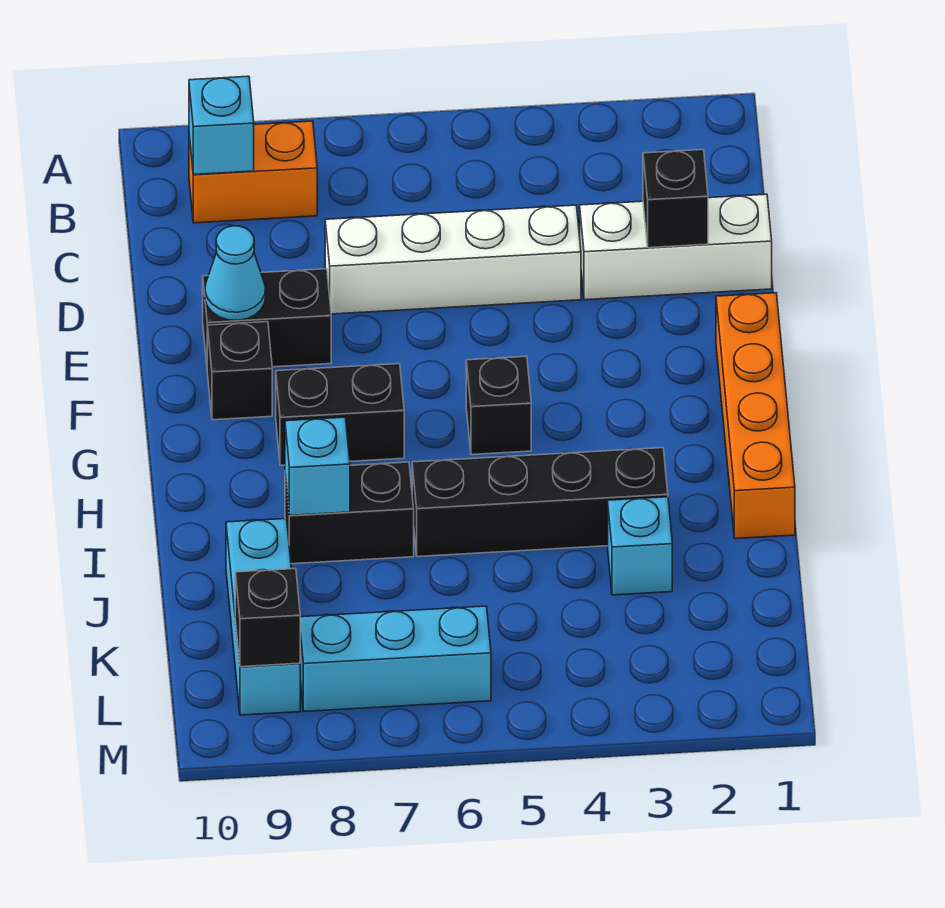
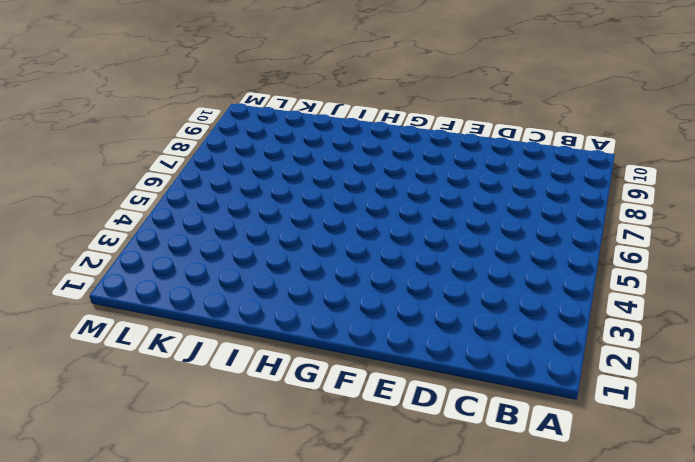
none -> orange 1x2 brick [189,121,317,223]
none -> white 1x3 brick [580,194,772,300]
none -> white 1x4 brick [325,205,581,314]

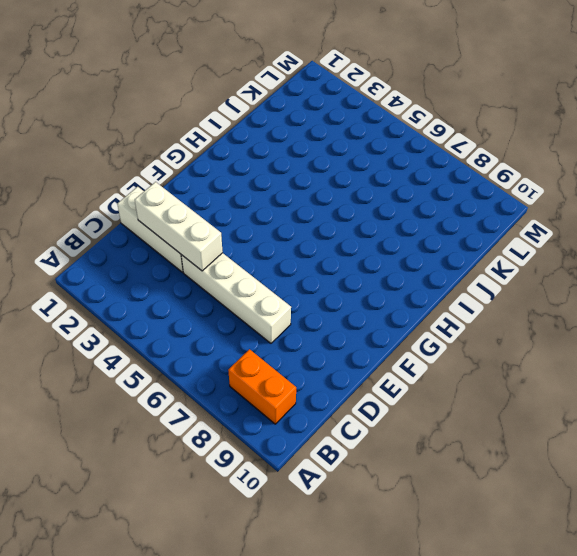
white 1x3 brick [135,182,223,271] -> black 1x1 brick [643,150,708,248]
none -> black 1x2 brick [203,269,331,367]
none -> orange 1x4 brick [716,293,795,539]
none -> black 1x1 brick [207,322,272,420]

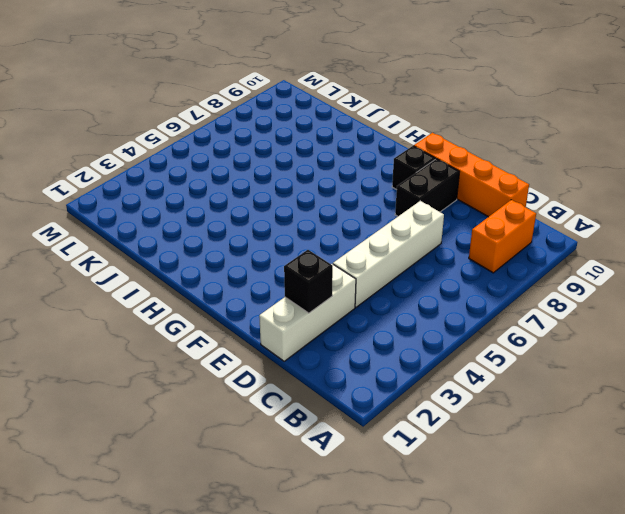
orange 1x4 brick [414,133,529,217] -> orange 1x4 brick moved to [716,293,795,539]
none -> black 1x1 brick [466,356,531,455]
none -> black 1x2 brick [276,364,404,465]
none -> black 1x4 brick [412,448,668,557]

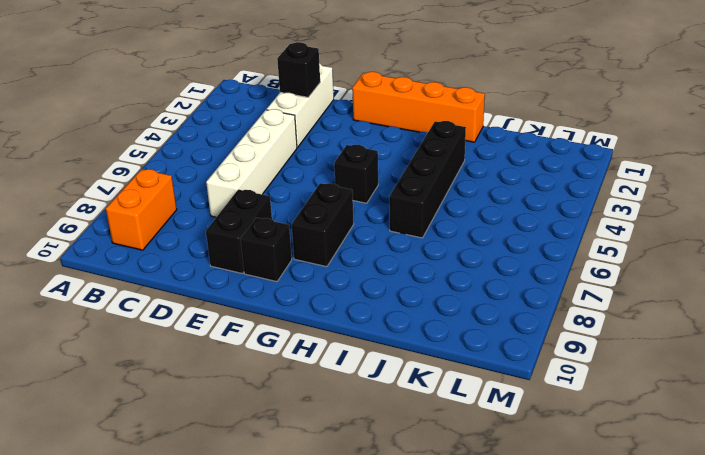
none -> black 1x2 brick [285,462,414,564]
none -> cyan 1x1 brick [608,497,672,595]
none -> cyan 1x3 brick [226,519,300,715]

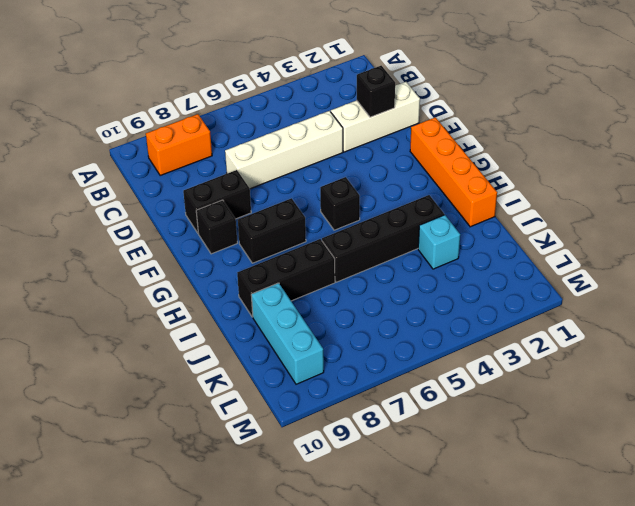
black 1x3 brick [237,239,335,317] -> black 1x2 brick [285,462,414,564]
none -> cyan 1x3 brick [300,606,491,711]
none -> cyan 1x1 brick [189,76,254,175]
none -> cyan 1x1 cone [205,226,266,320]

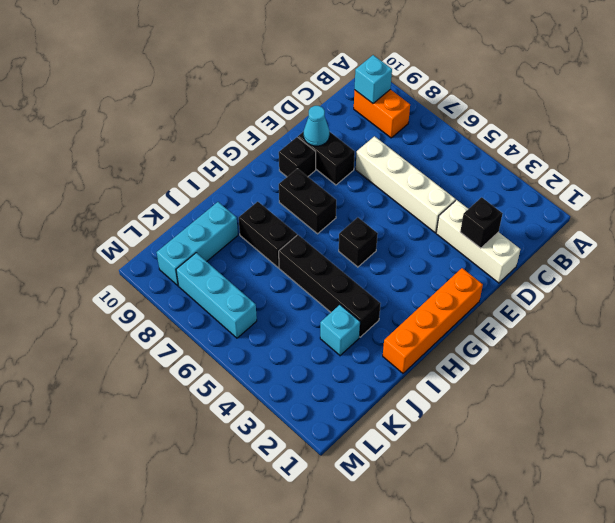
none -> cyan 1x1 brick [285,417,350,515]
none -> black 1x1 brick [235,569,300,667]

